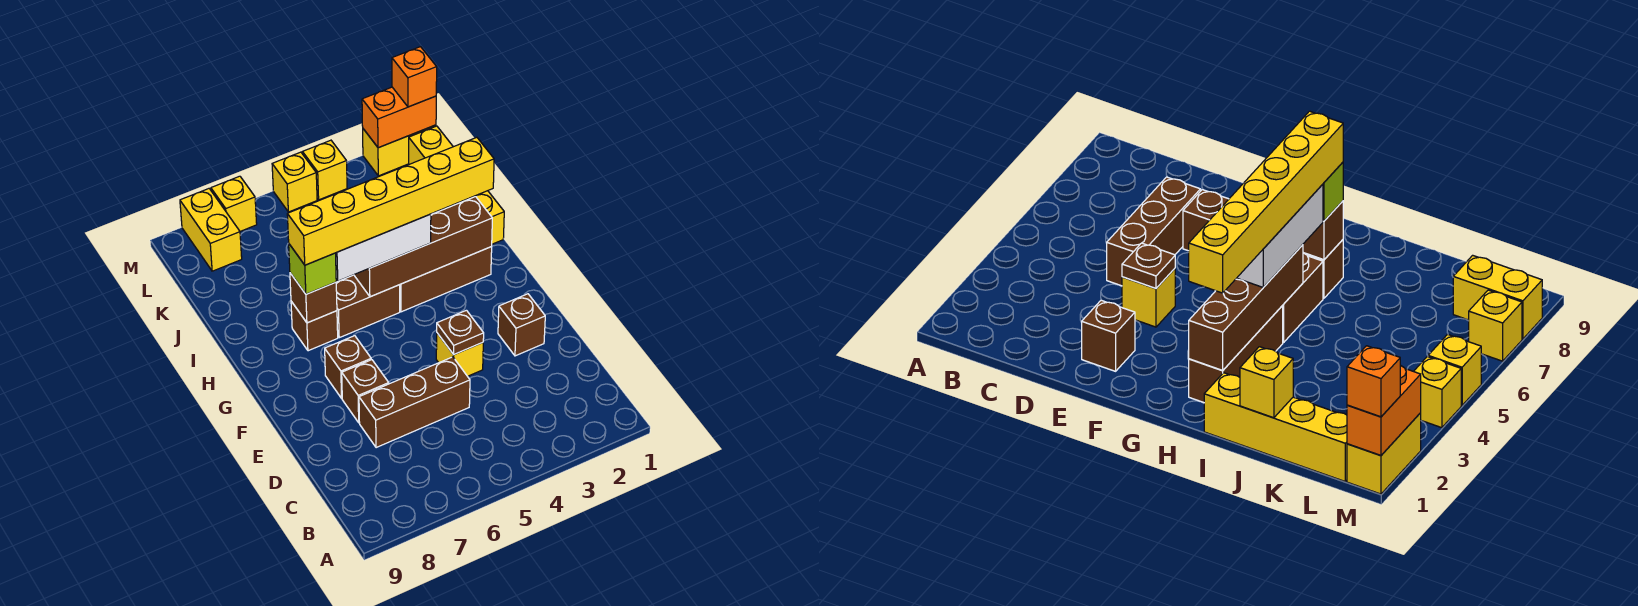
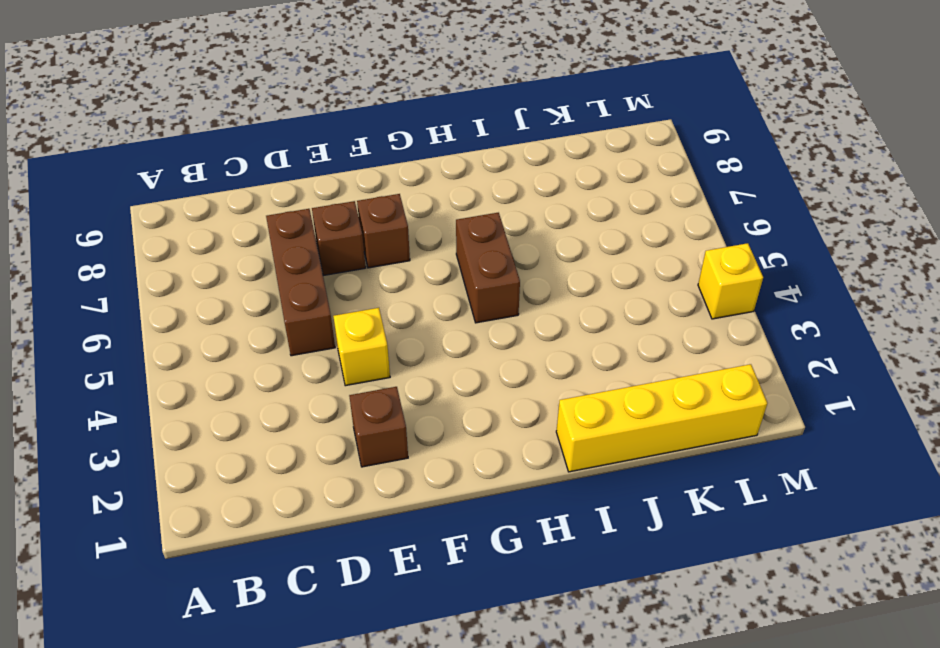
none -> brown 1x3 brick [400,247,492,312]
none -> brown 1x1 brick [291,301,338,351]
none -> yellow 1x2 brick [180,189,242,271]

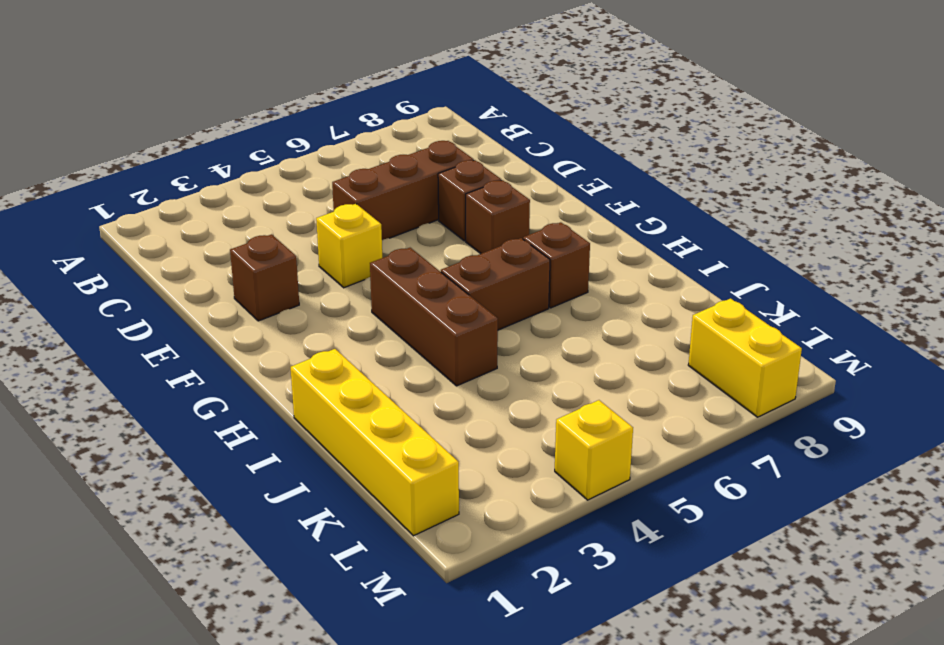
brown 1x3 brick [370,248,498,386] -> brown 1x3 brick turned to [400,247,492,312]
none -> yellow 1x2 brick [363,125,436,176]
none -> yellow 1x1 brick [272,152,317,212]
none -> yellow 1x1 brick [211,176,257,231]

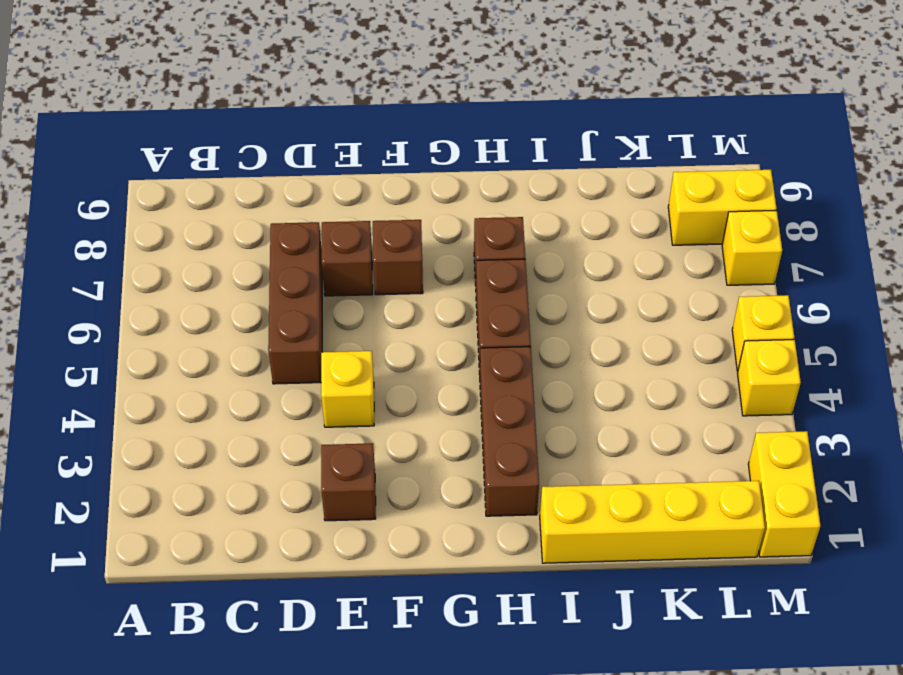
none -> brown 1x1 plate [437,310,484,354]
none -> brown 1x4 brick [354,197,492,297]
none -> brown 1x1 brick [290,273,337,323]

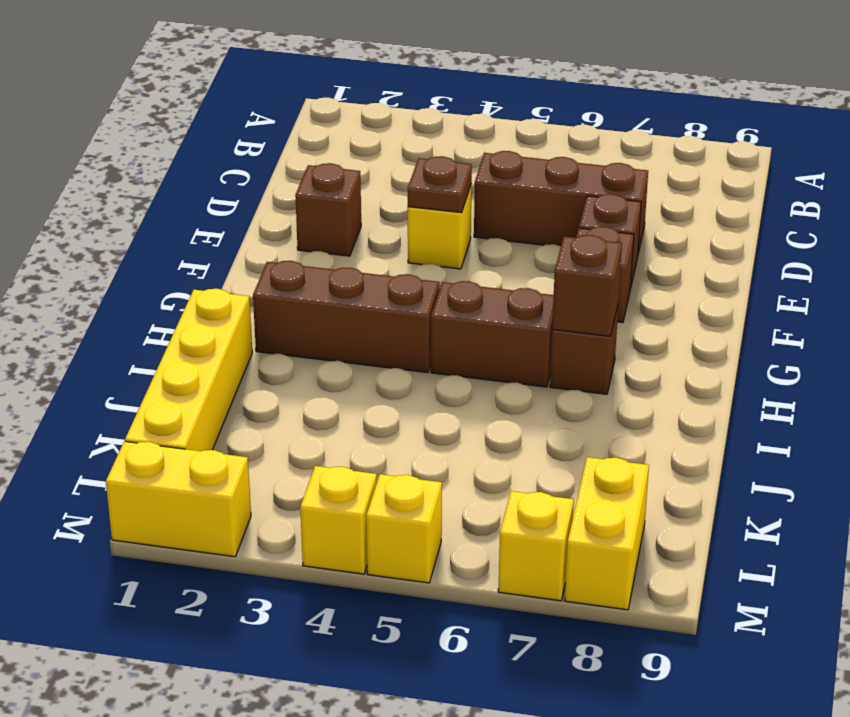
none -> brown 1x4 brick [354,197,492,297]
none -> yellow 1x1 brick [1240,347,1293,418]
none -> orange 1x2 brick [362,87,436,148]

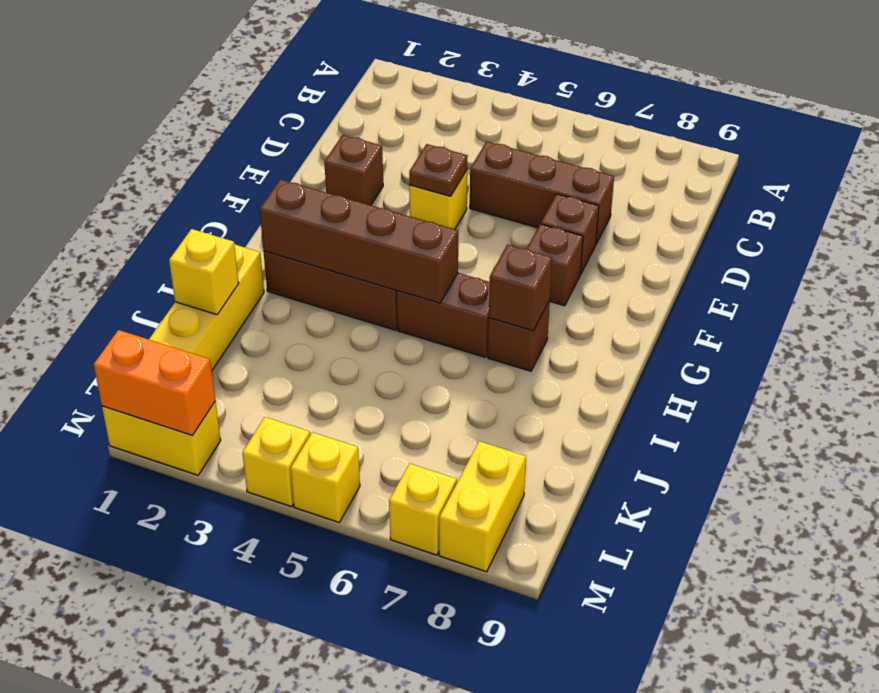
none -> white 1x3 brick [336,214,431,281]
none -> lime 1x1 brick [289,244,336,294]
none -> orange 1x1 brick [392,47,437,107]

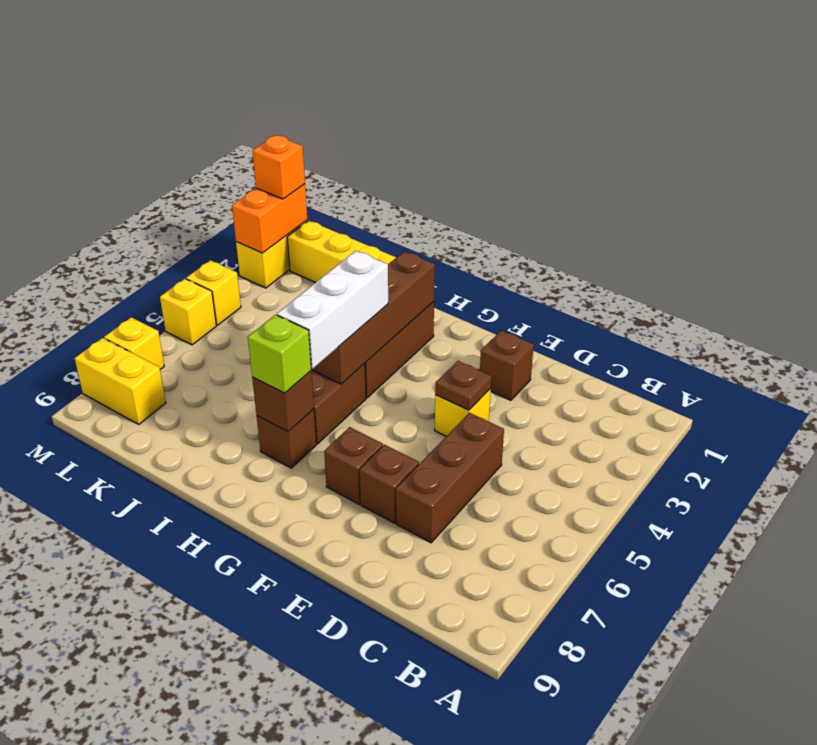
none -> yellow 1x1 brick [1240,347,1293,418]
none -> yellow 1x6 brick [287,137,494,265]

